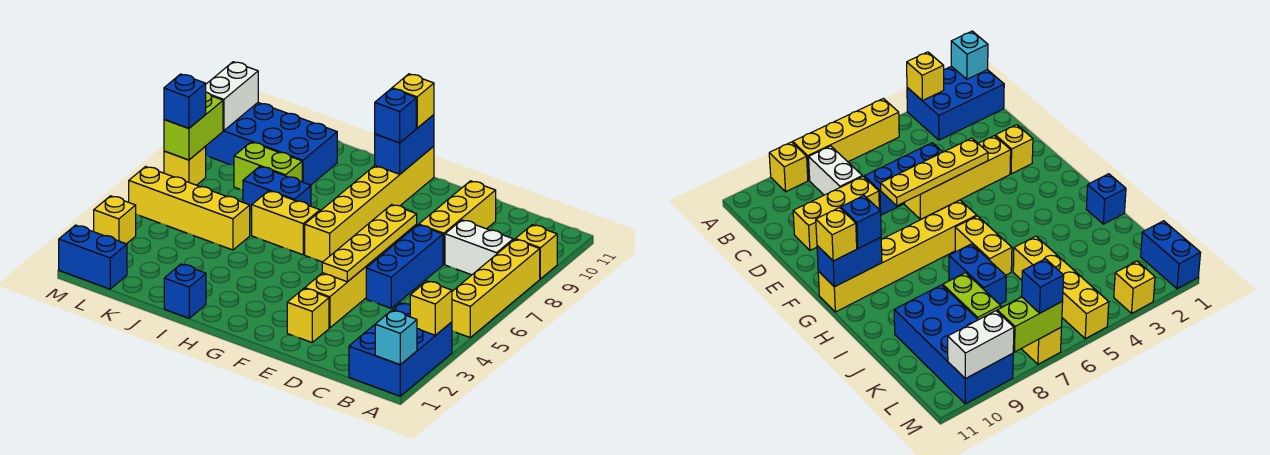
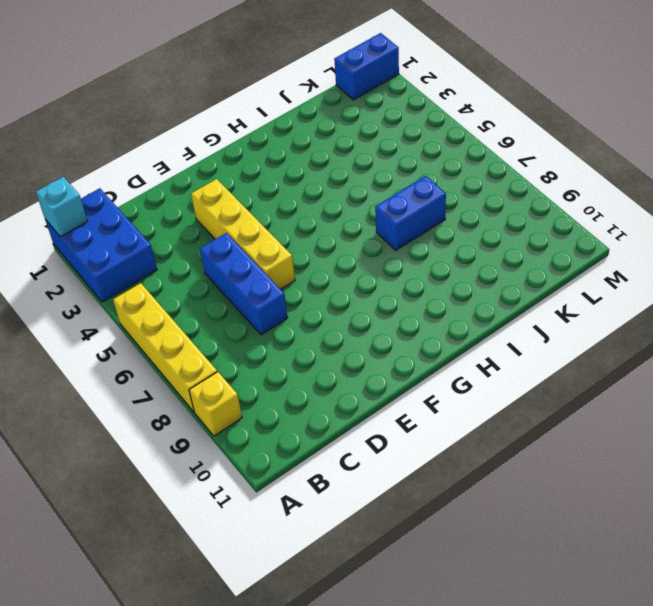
none -> white 1x2 brick [445,220,513,275]
none -> yellow 1x3 brick [419,181,496,264]
none -> yellow 1x1 brick [287,288,329,342]

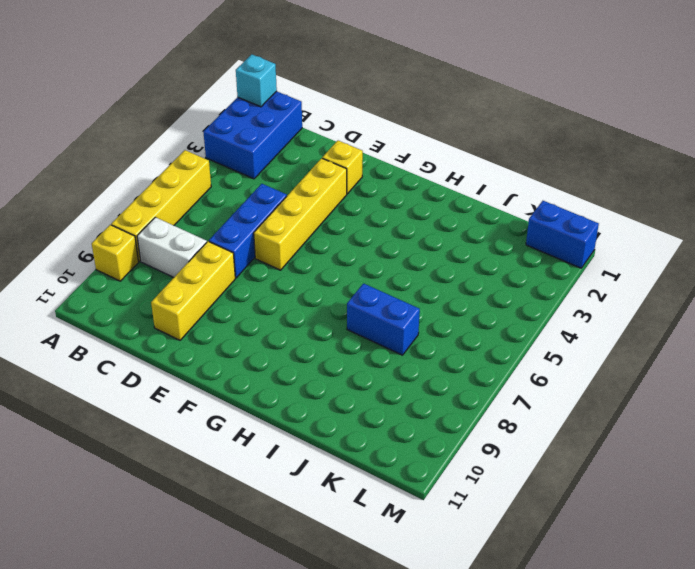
none -> yellow 1x6 brick [305,146,434,262]
none -> yellow 1x2 brick [252,191,320,255]
none -> blue 1x1 brick [164,264,206,318]

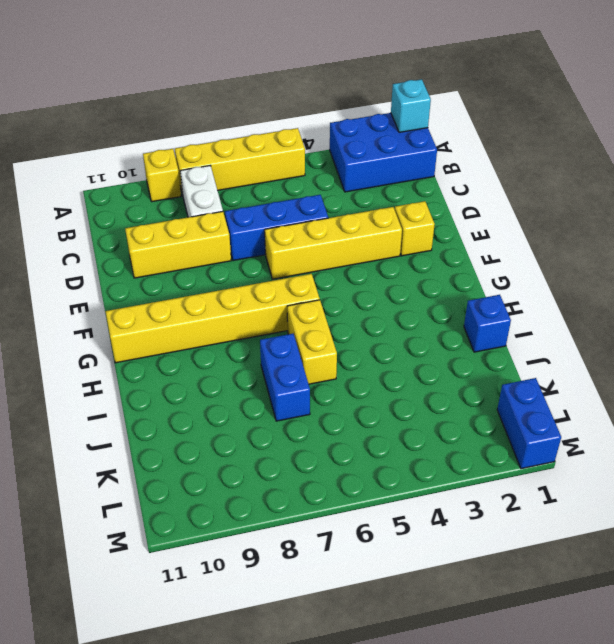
none -> yellow 1x4 brick [129,167,250,250]
none -> lime 1x2 brick [234,142,302,190]
none -> blue 2x4 brick [205,103,337,185]

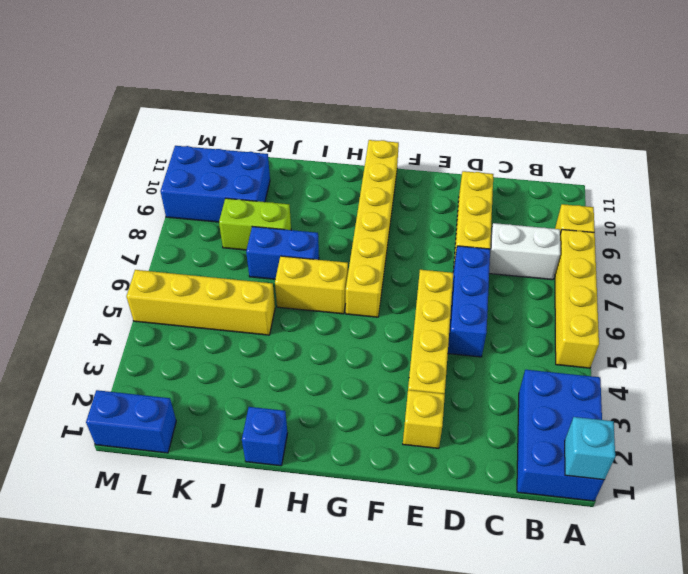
blue 2x3 brick [160,146,270,222] -> blue 2x4 brick [205,103,337,185]
none -> yellow 1x1 brick [94,196,136,244]
none -> yellow 1x1 brick [164,147,206,185]
none -> yellow 1x1 brick [410,281,452,335]

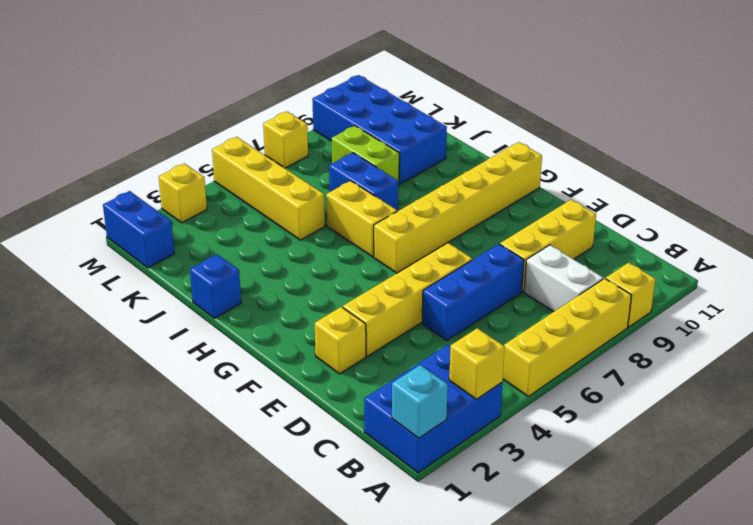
none -> yellow 1x4 plate [322,205,417,282]
none -> blue 1x2 brick [375,115,434,174]
none -> lime 1x2 brick [164,92,223,160]

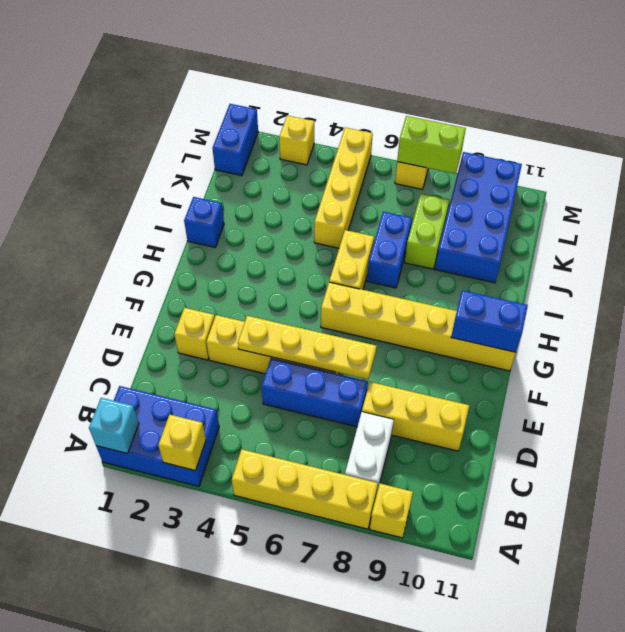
none -> white 1x2 brick [206,62,258,131]
none -> blue 1x1 brick [375,89,416,143]
none -> yellow 1x1 brick [392,74,434,128]

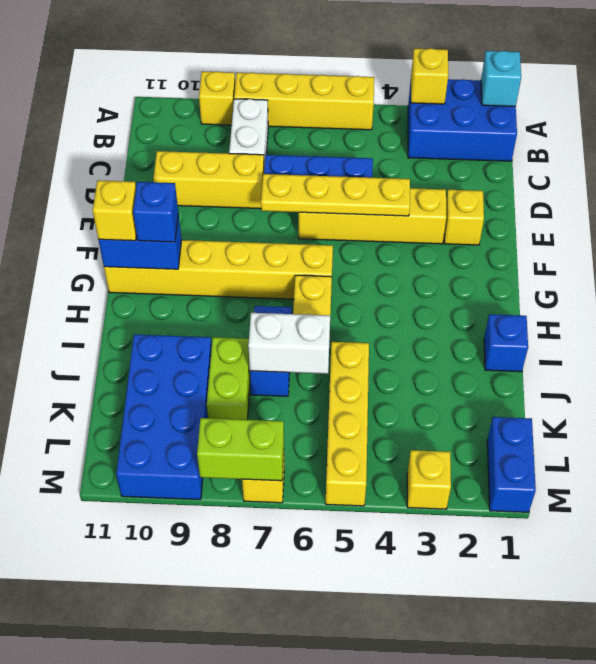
white 1x2 brick [248,313,330,374] -> white 1x2 brick moved to [206,62,258,131]
none -> blue 1x1 brick [164,74,206,128]

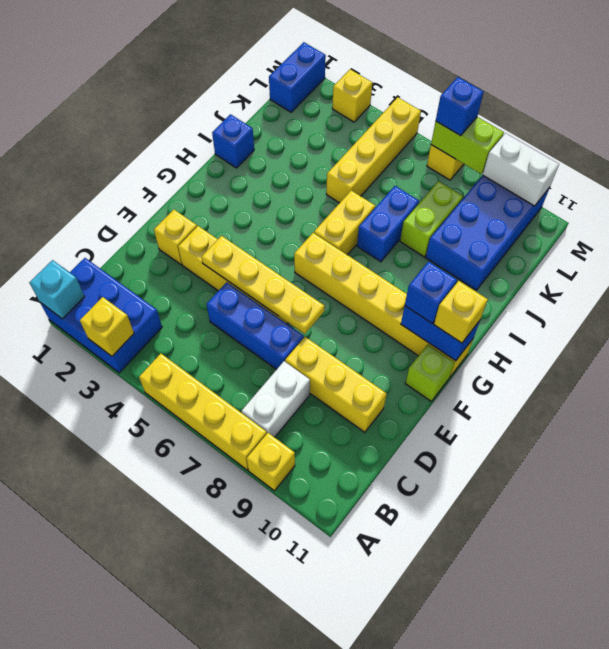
lime 1x1 brick [405,345,455,402] -> none

